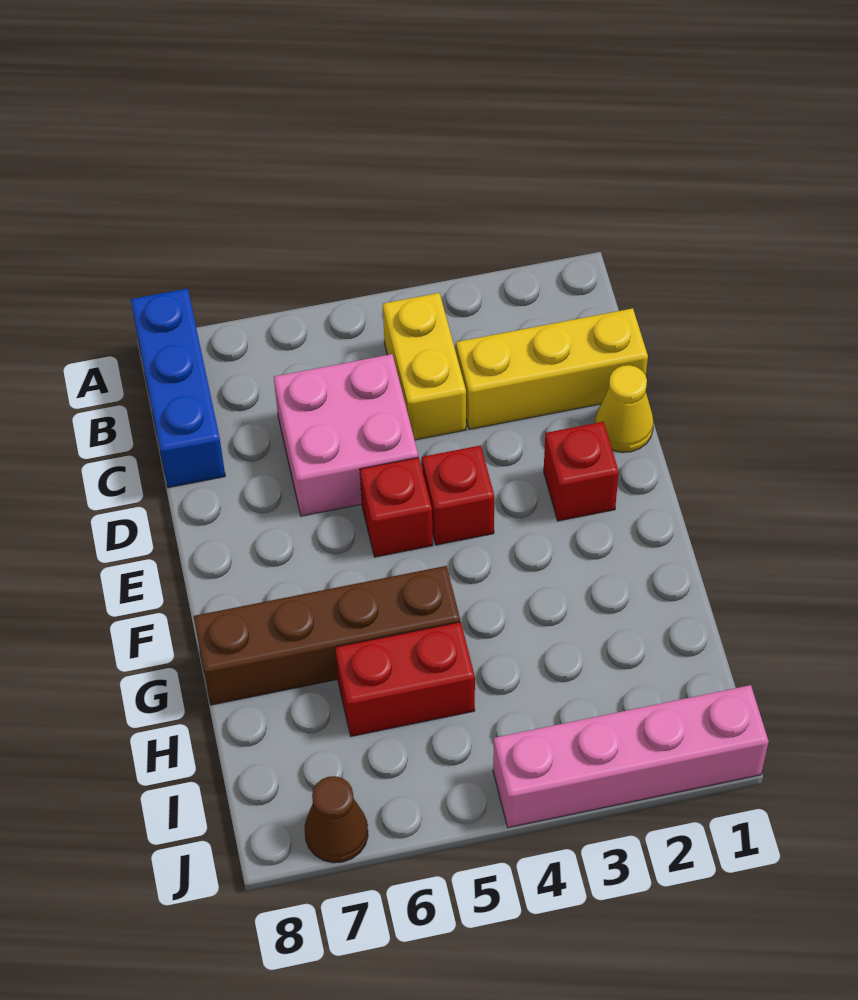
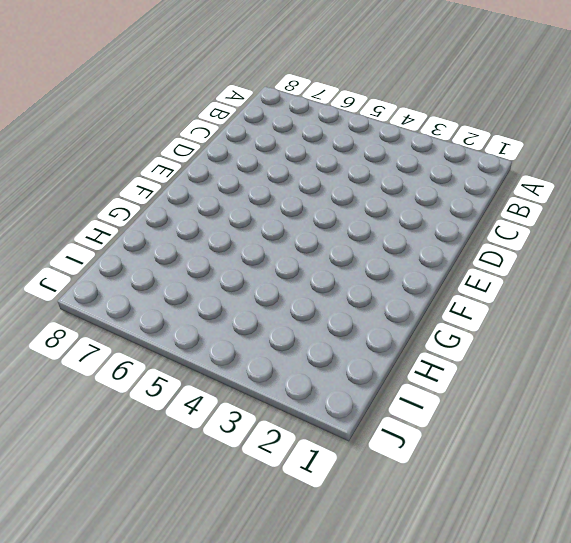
none -> blue 1x3 brick [131,289,225,488]
none -> yellow 1x2 brick [383,293,466,440]
none -> yellow 1x3 brick [456,308,648,429]

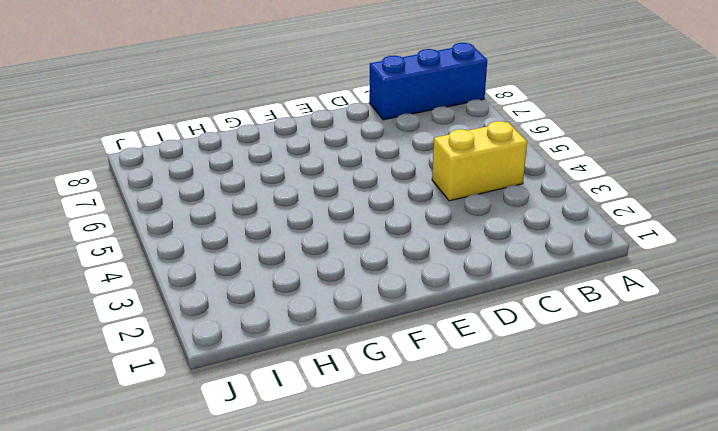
none -> yellow 1x3 brick [456,308,648,429]
none -> pink 2x2 brick [274,354,418,516]
none -> yellow 1x1 cone [595,365,654,452]

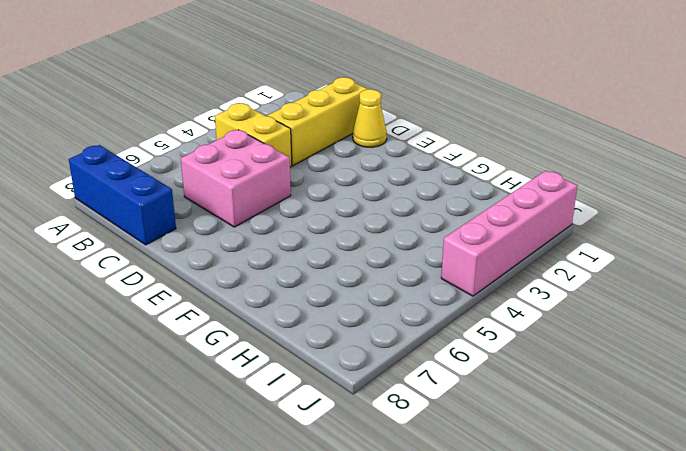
none -> red 1x1 brick [544,422,619,521]
none -> red 1x1 brick [422,445,494,545]
none -> red 1x1 brick [360,457,433,557]

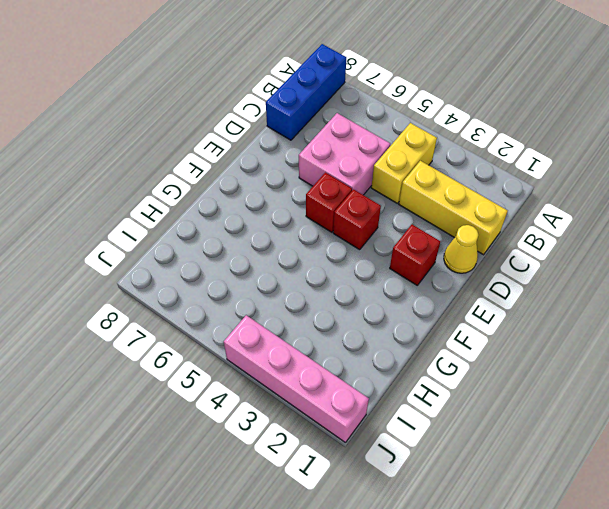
none -> brown 1x4 brick [194,566,460,705]
none -> red 1x2 brick [335,622,475,736]
none -> brown 1x1 cone [305,776,368,863]

